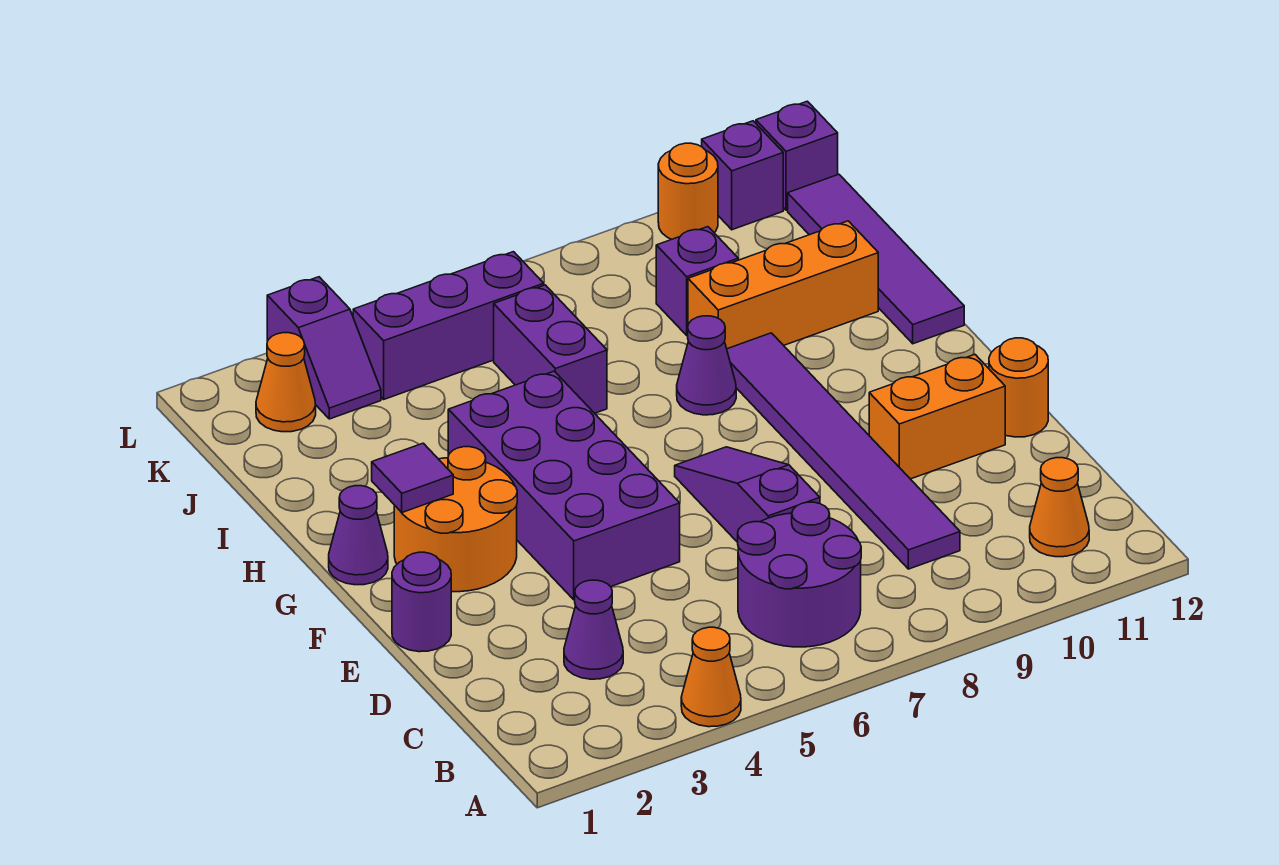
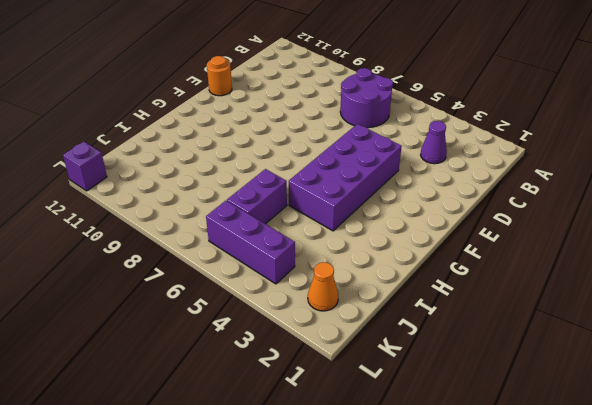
none -> orange 1x1 cone [681,627,741,727]
none -> orange 1x1 cone [1030,458,1089,557]
none -> purple 1x6 tile [727,333,960,569]

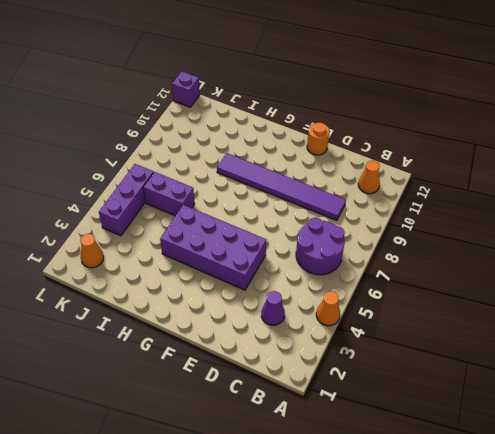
none -> purple 1x3 slope [675,447,820,542]
none -> purple 1x1 round brick [392,552,451,652]
none -> orange 1x2 brick [869,355,1005,479]

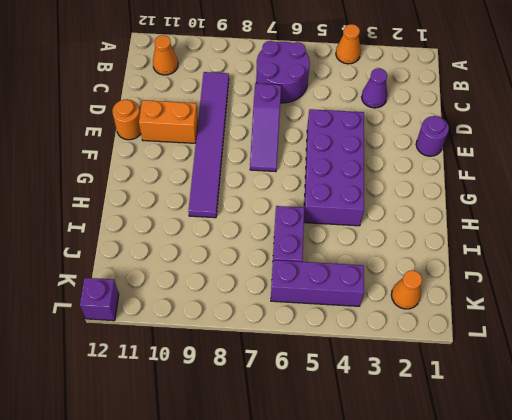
none -> orange 2x2 round brick [394,447,517,592]
none -> purple 1x1 cone [329,486,388,585]
none -> purple 1x1 cone [677,316,736,415]

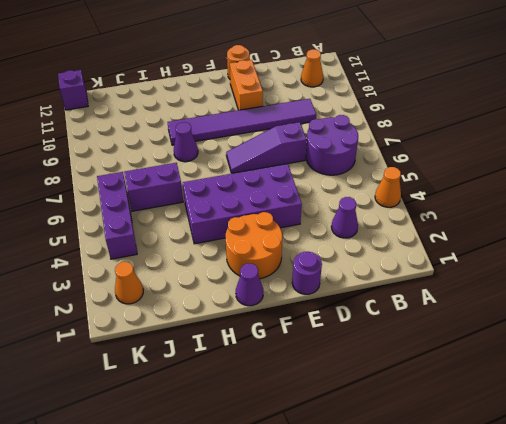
none -> purple 1x4 tile [788,174,964,344]
none -> orange 1x3 brick [688,221,878,349]
none -> purple 1x1 brick [656,227,738,335]

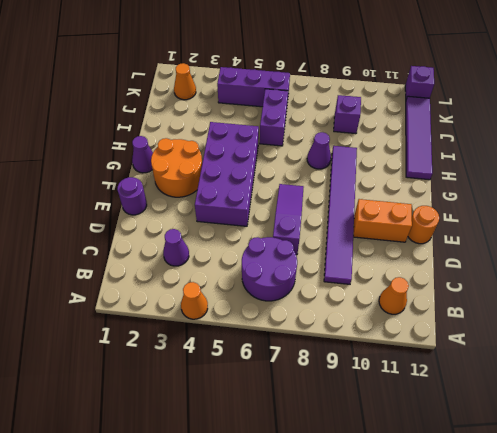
none -> orange 1x3 brick [688,221,878,349]
none -> purple 1x2 slope [267,277,381,419]
none -> orange 1x1 round brick [658,143,718,239]

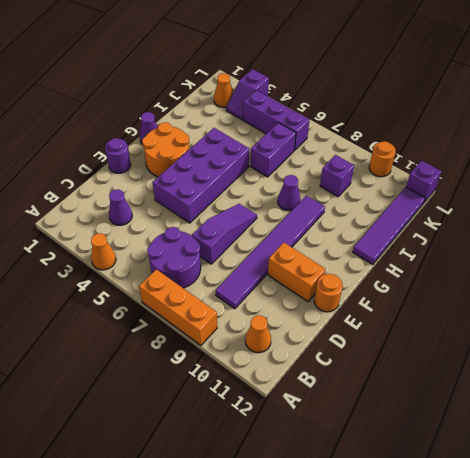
orange 1x3 brick [139,269,217,345] -> orange 1x3 brick moved to [688,221,878,349]
none -> purple 1x1 brick [702,121,783,230]
none -> purple 1x1 tile [372,443,453,512]

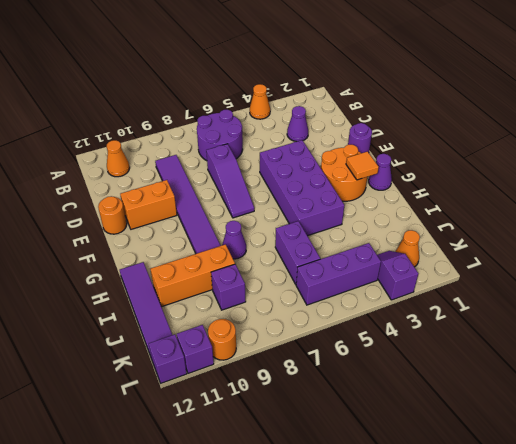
orange 1x1 tile [346,152,379,180] -> purple 1x1 tile [372,443,453,512]

